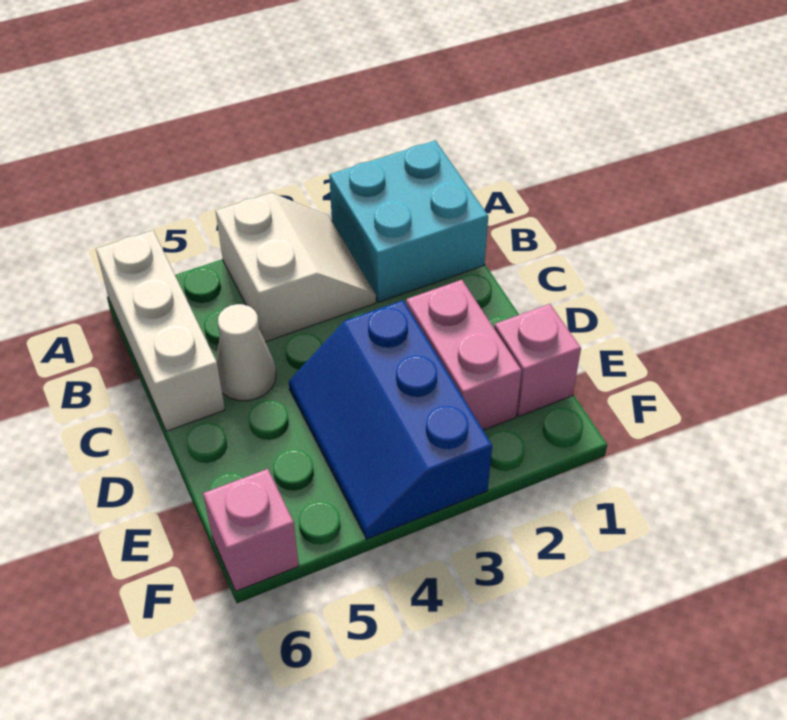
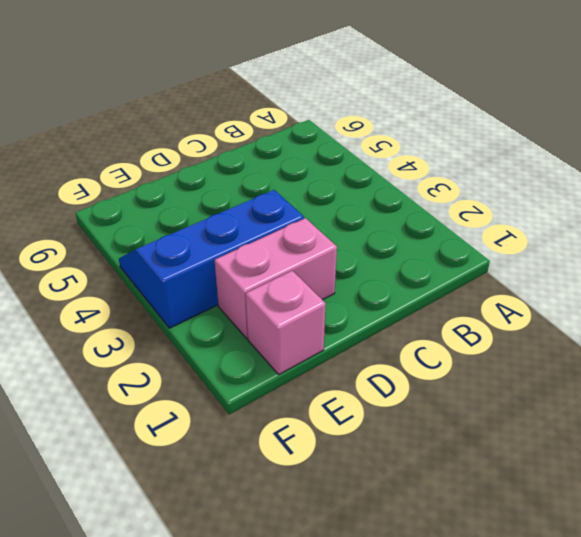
none -> cyan 2x2 brick [329,140,488,302]
none -> white 2x2 slope [216,193,376,342]

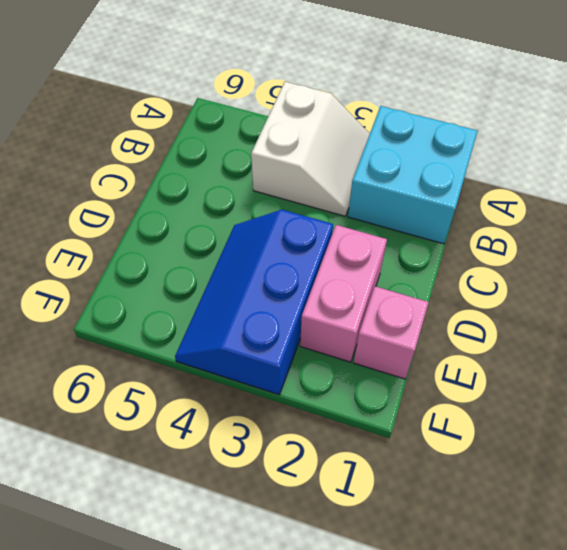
none -> white 1x3 brick [96,230,225,431]
none -> white 1x1 cone [216,304,276,401]

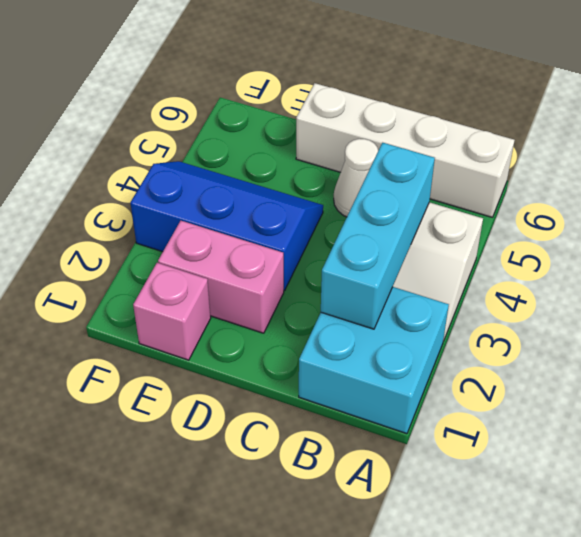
white 1x4 brick [296,83,515,217] -> white 1x3 brick [96,230,225,431]
cyan 1x3 brick [321,143,435,329] -> none
none -> pink 1x1 brick [203,469,299,591]

